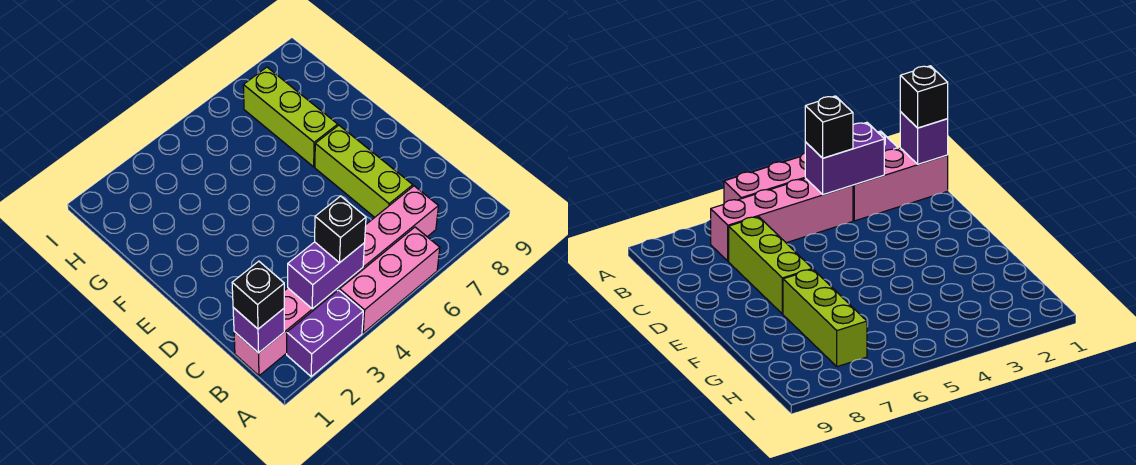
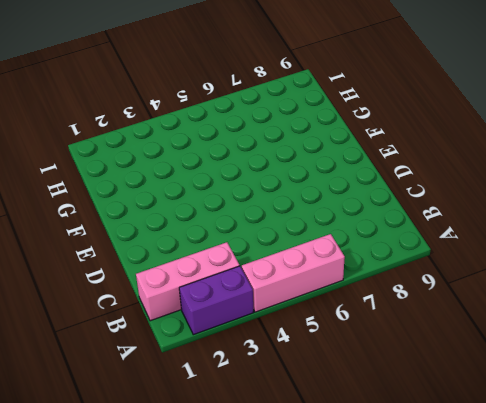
none -> pink 1x4 brick [337,186,438,291]
none -> lime 1x3 brick [315,125,413,217]

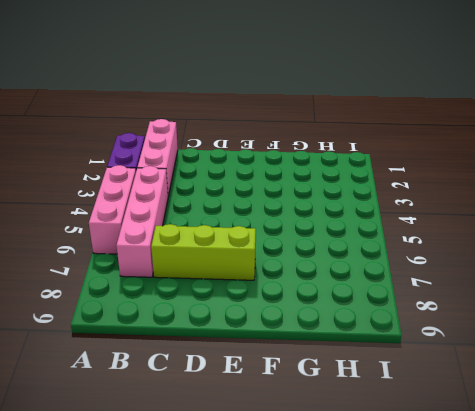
none -> lime 1x3 brick [243,67,338,167]
none -> purple 1x1 brick [233,308,284,353]

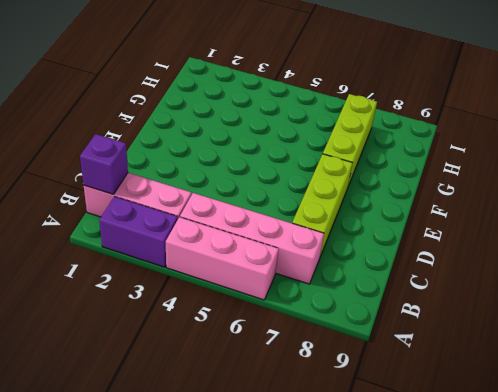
none -> purple 1x2 brick [288,242,365,309]
none -> black 1x1 brick [232,261,284,329]

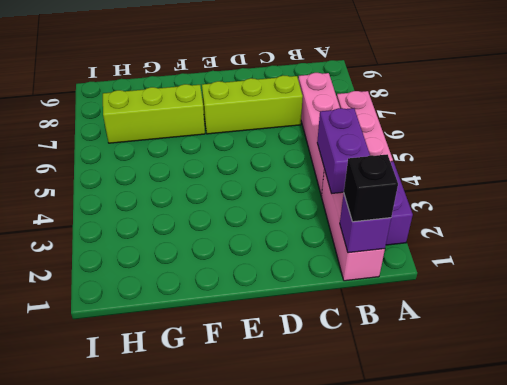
none -> black 1x1 brick [315,196,366,263]

